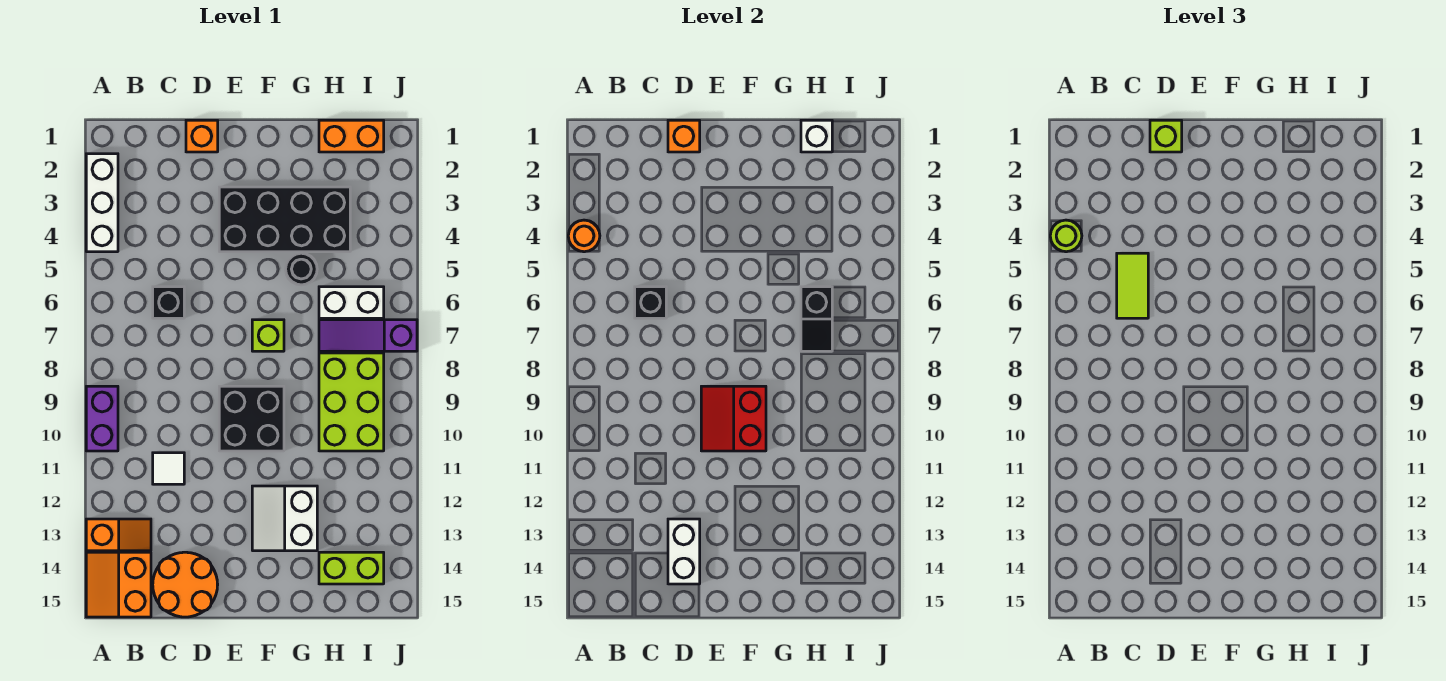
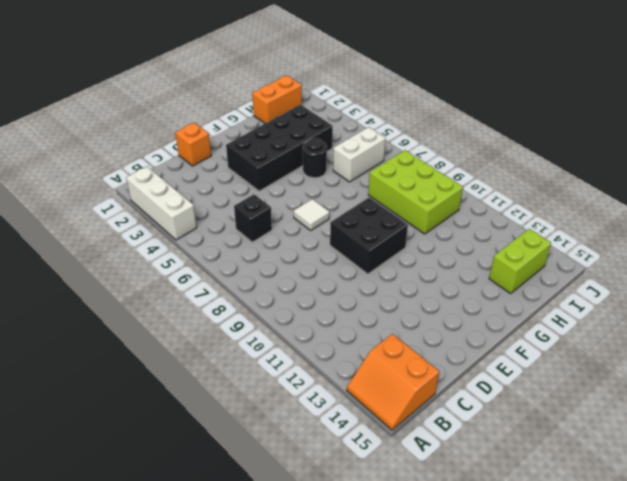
white 1x1 tile [294,199,329,230] -> white 1x1 tile moved to [153,453,184,484]
none -> purple 1x2 brick [86,386,118,451]
none -> orange 1x2 slope [86,519,151,551]
none -> orange 2x2 round brick [153,552,218,617]

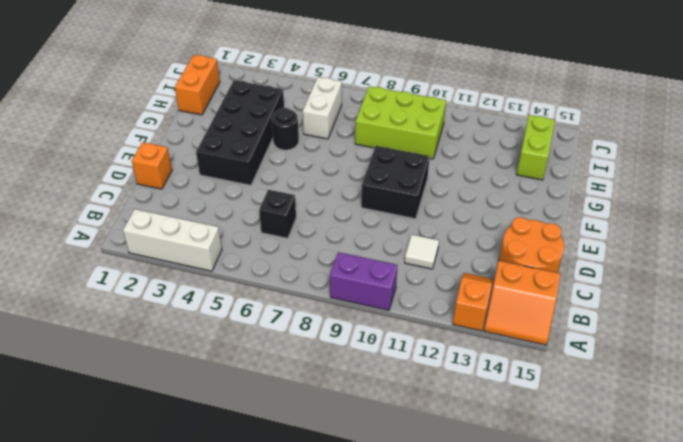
none -> lime 1x1 brick [252,320,284,351]
none -> white 2x2 slope [252,486,317,551]
none -> purple 1x3 slope [319,320,417,351]

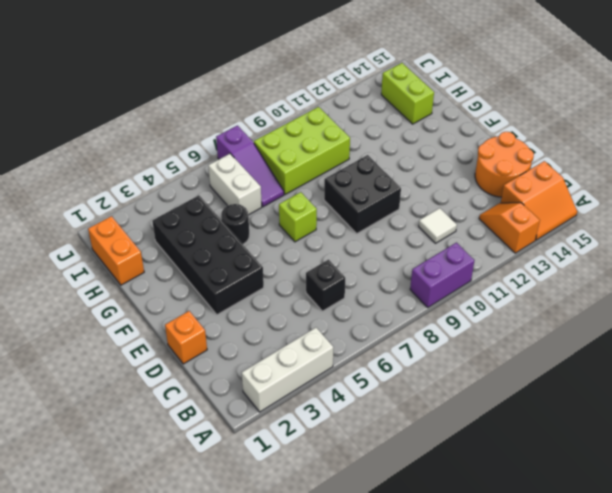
none -> white 2x2 slope [252,486,317,551]
none -> orange 1x1 round brick [568,220,600,252]
none -> black 1x1 brick [635,287,666,318]

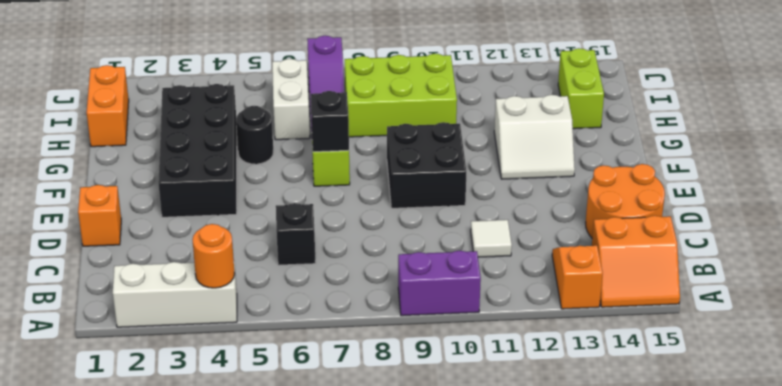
black 1x1 brick [311,91,349,152] -> black 1x1 brick moved to [635,287,666,318]
none -> orange 1x1 brick [668,120,700,152]
none -> white 1x2 brick [668,519,700,584]
none -> red 2x2 slope [701,386,766,451]

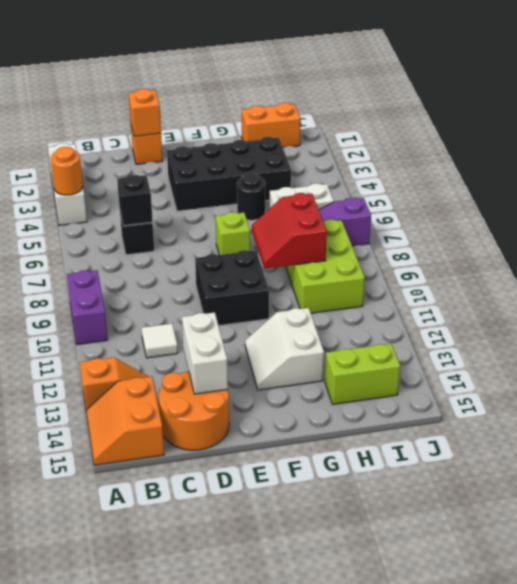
red 2x2 slope [252,193,327,269] -> red 2x2 slope moved to [701,386,766,451]
none -> white 1x1 brick [801,120,832,152]
none -> black 1x2 slope [801,287,832,351]
none -> lime 1x1 round brick [1050,220,1082,252]

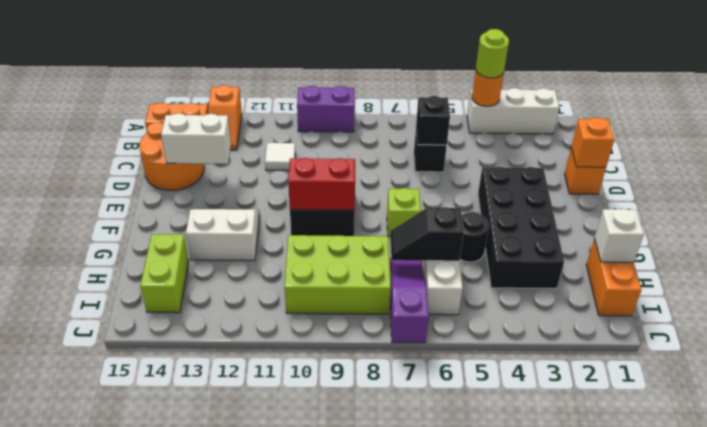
none -> lime 1x2 tile [1117,253,1148,318]
none -> lime 1x1 brick [1150,120,1182,152]

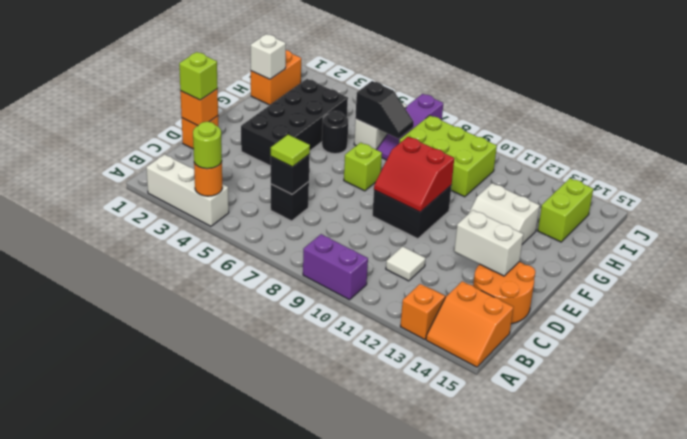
lime 1x1 tile [271,134,310,167] -> lime 1x2 tile [1117,253,1148,318]

